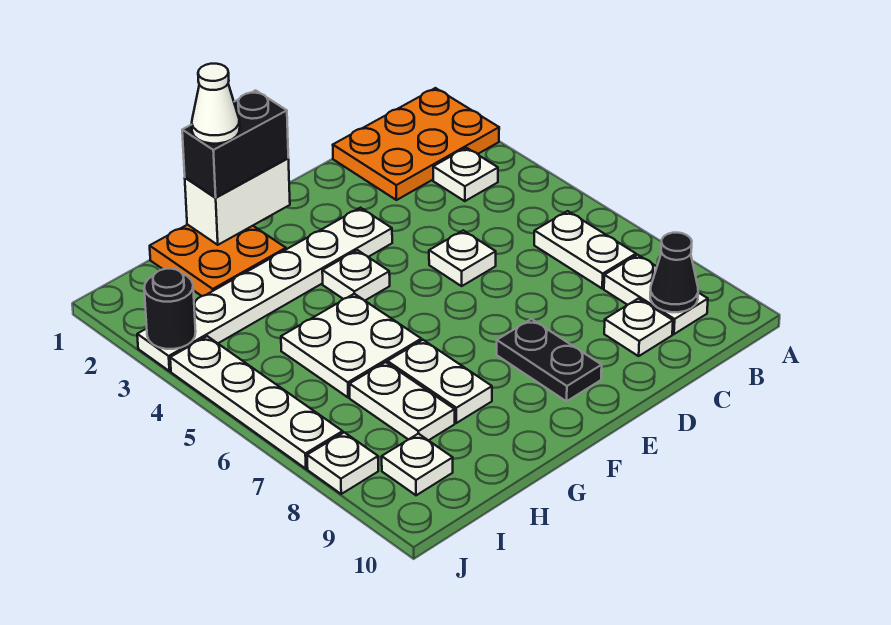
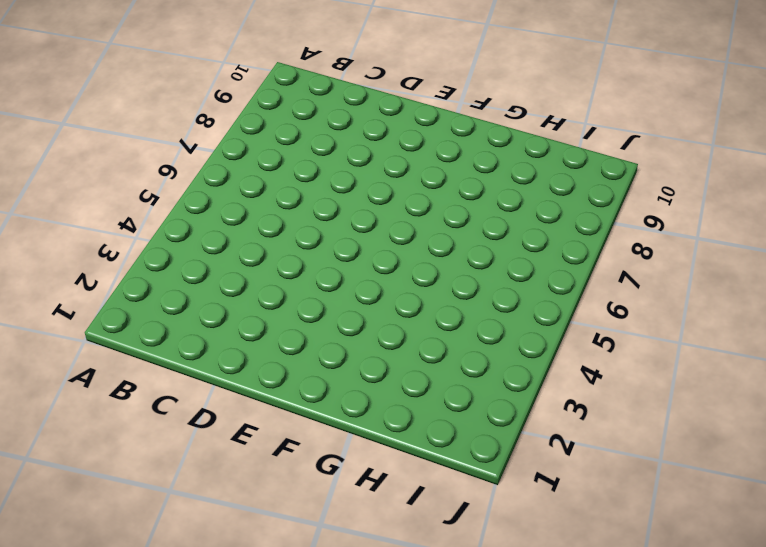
none -> orange 2x3 plate [333,88,499,200]
none -> white 1x1 plate [433,148,498,201]
none -> white 1x2 plate [534,211,636,288]

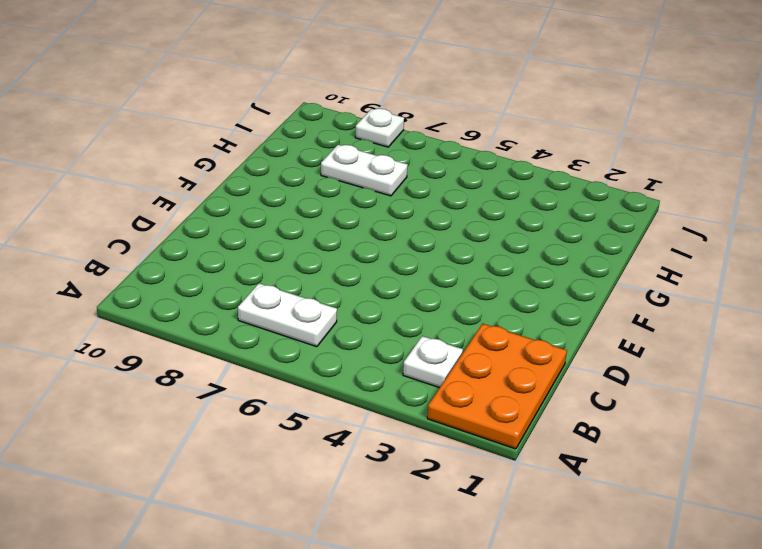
none -> white 1x2 plate [604,255,708,334]
none -> white 1x1 plate [604,299,673,356]
none -> white 1x1 plate [429,230,496,286]

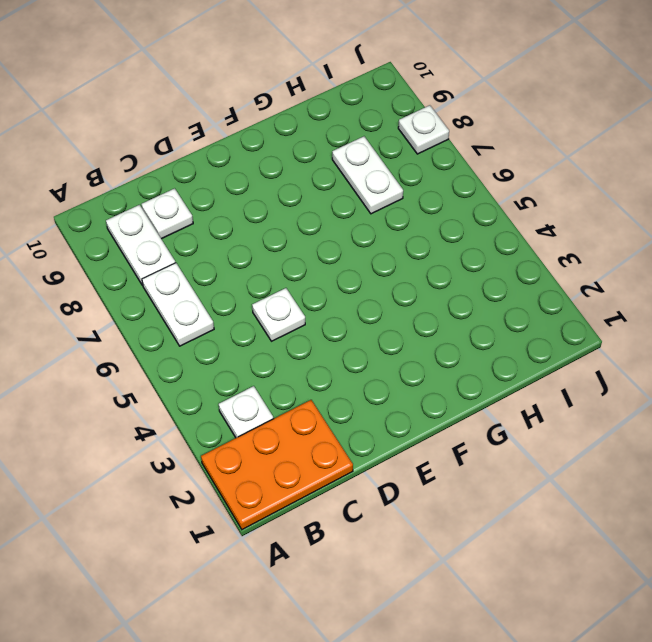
none -> white 1x6 plate [137,208,392,371]
none -> black 1x2 plate [497,319,602,401]
none -> white 1x1 plate [322,250,390,301]

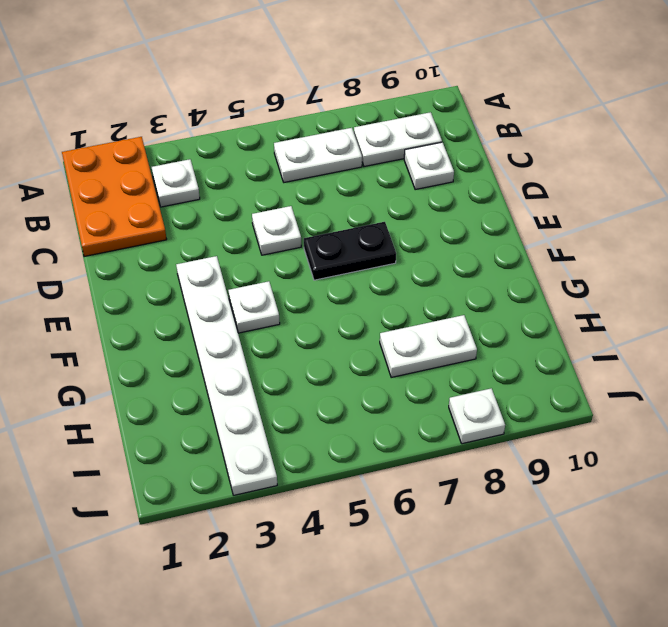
black 1x2 plate [304,222,396,280] -> black 1x2 plate moved to [497,319,602,401]
none -> orange 2x2 plate [150,225,286,296]
none -> white 2x2 plate [281,294,421,398]
none -> white 1x2 plate [387,340,492,423]

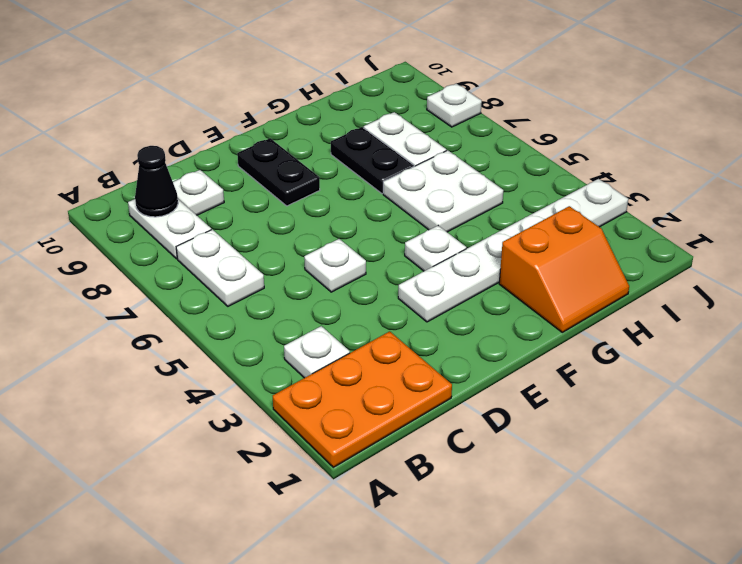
orange 2x2 slope [499,206,629,332] -> orange 2x2 plate [150,225,286,296]
black 1x2 plate [331,127,414,194] -> white 1x2 plate [387,340,492,423]
none -> white 1x1 plate [382,434,453,495]
none -> white 1x4 plate [170,336,343,469]
none -> white 1x2 brick [185,158,290,245]

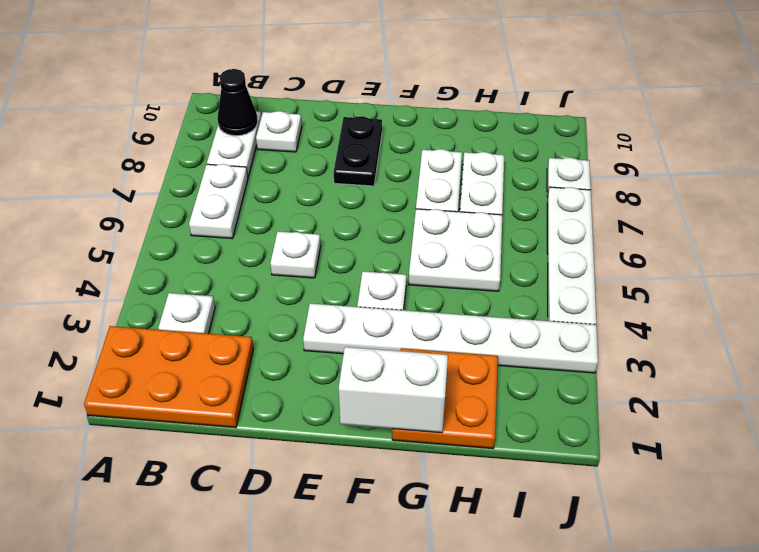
none -> white 1x1 plate [382,434,453,495]
none -> black 1x1 round brick [144,269,196,349]
none -> black 1x2 brick [182,90,288,198]

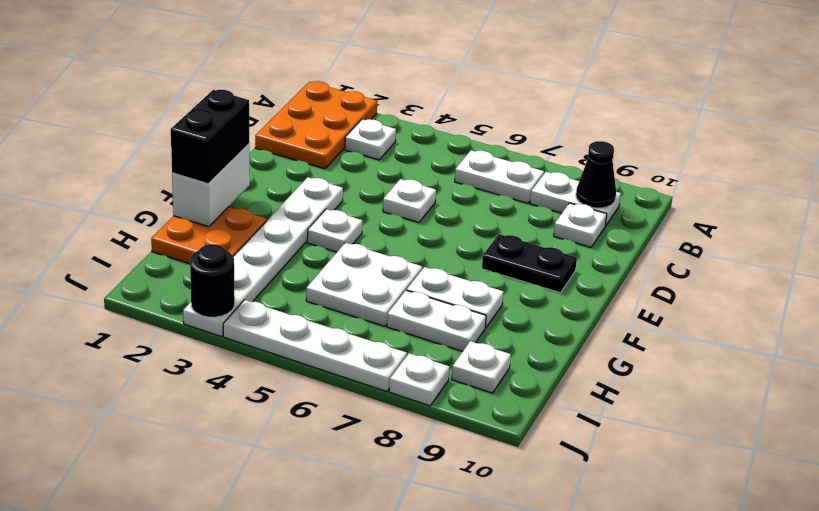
none -> white 1x1 cone [192,64,240,144]

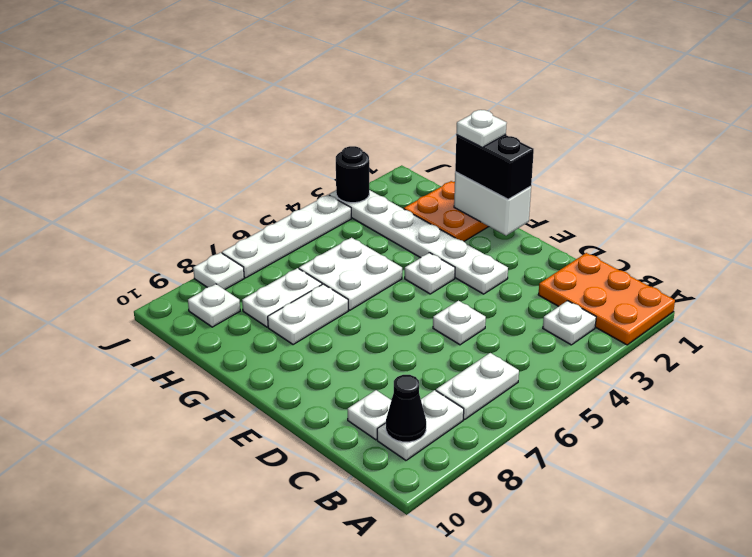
white 1x1 plate [456,110,507,147] -> white 1x1 cone [192,64,240,144]
none -> black 1x2 plate [497,319,602,401]

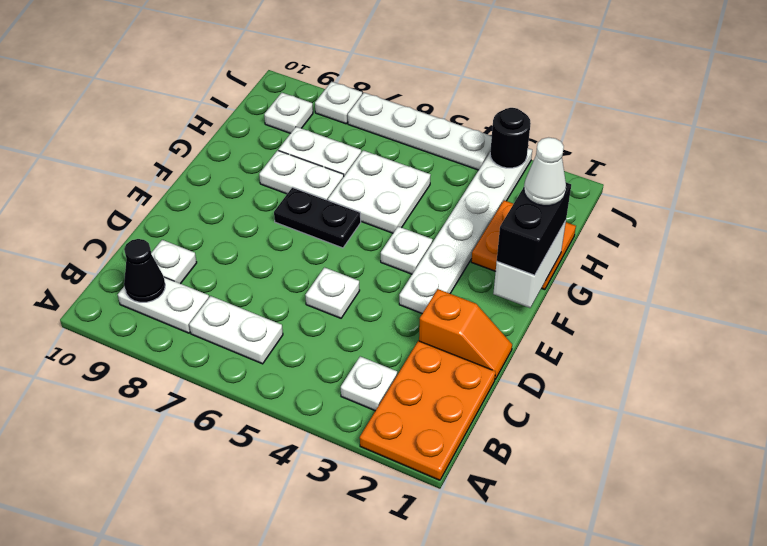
orange 1x2 slope [419,289,512,379] -> none
black 1x2 plate [274,187,361,248] -> black 1x2 plate moved to [497,319,602,401]

